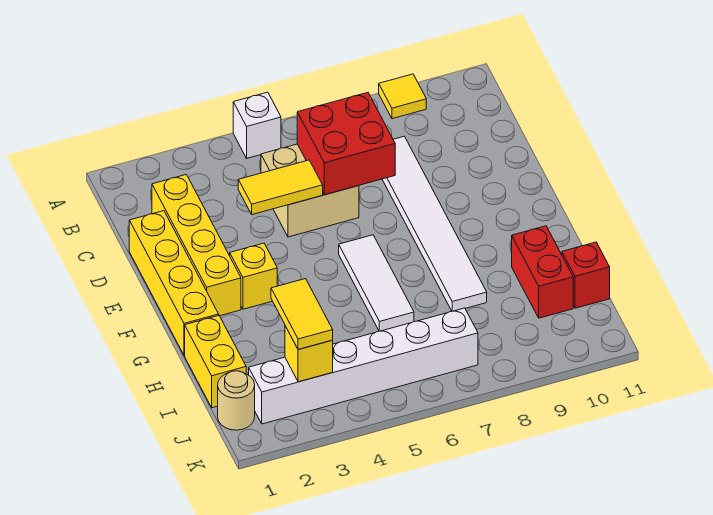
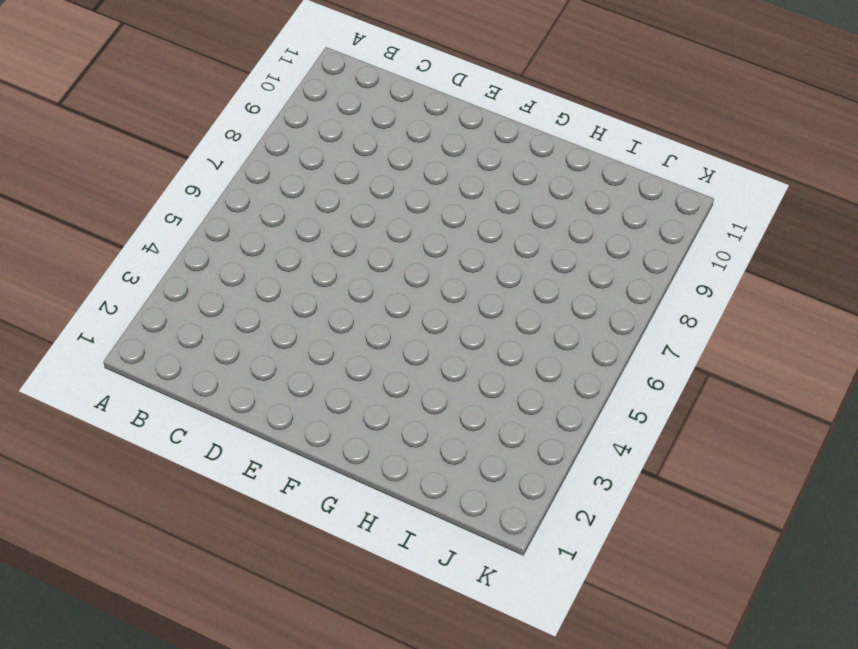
none -> white 1x1 brick [233,92,281,158]
none -> yellow 1x1 tile [379,74,426,119]
none -> yellow 1x4 brick [152,175,241,316]

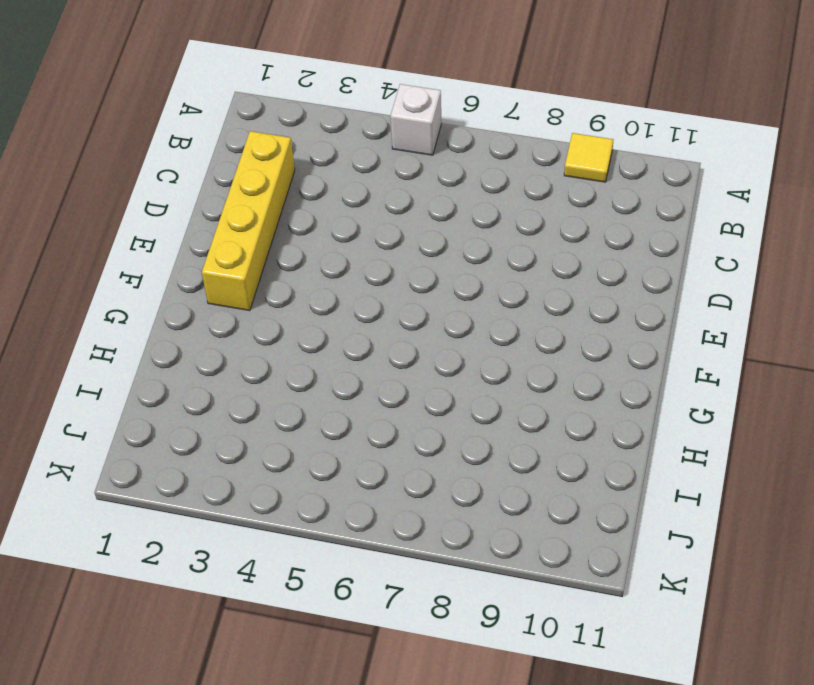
none -> tan 2x2 brick [261,144,359,237]
none -> white 1x6 tile [382,136,487,311]
none -> yellow 1x4 brick [129,211,219,355]

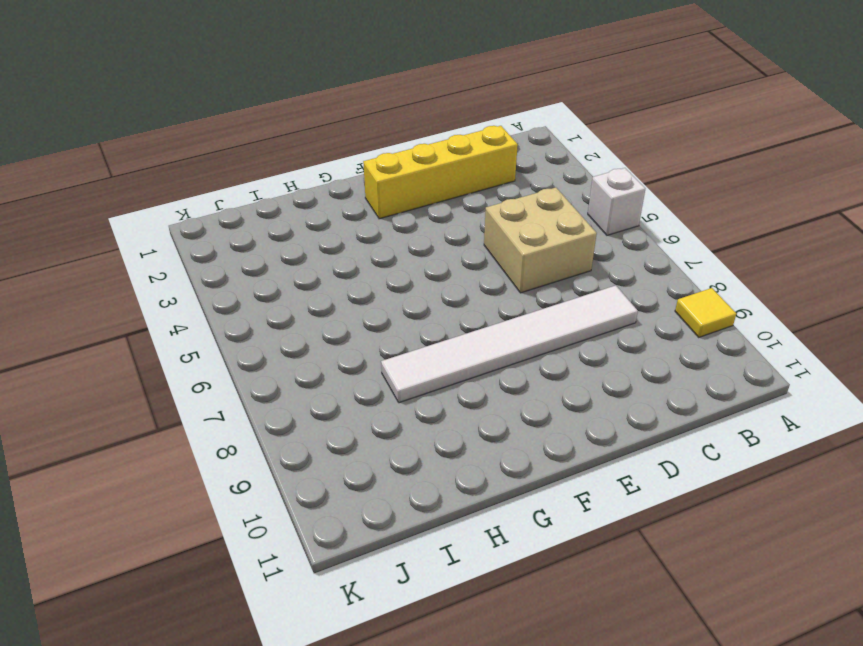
none -> yellow 1x4 brick [129,211,219,355]
none -> yellow 1x1 brick [230,243,277,309]
none -> white 1x3 tile [339,235,414,331]

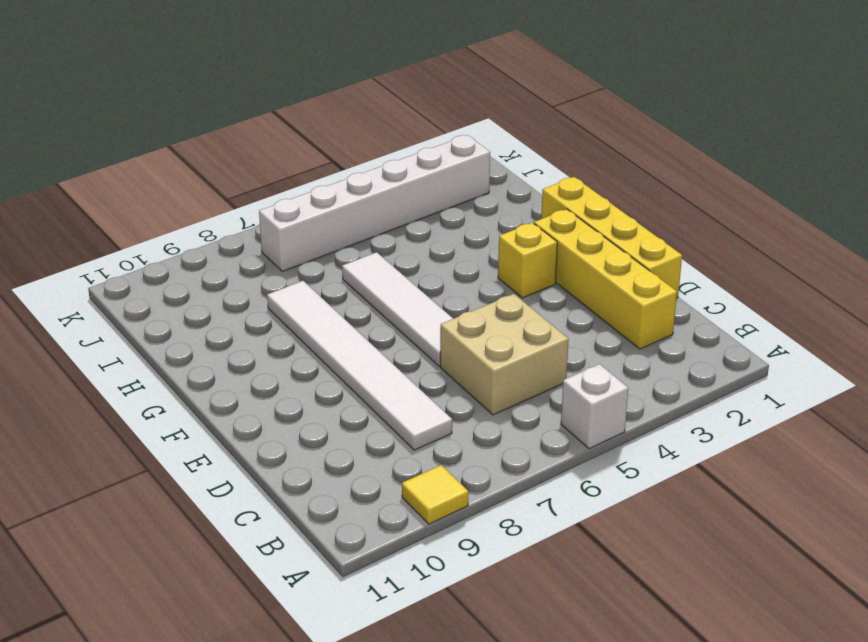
white 1x4 tile [342,252,453,366] -> white 1x3 tile [339,235,414,331]
none -> yellow 1x2 brick [185,316,246,408]
none -> red 1x2 brick [512,226,573,318]
none -> red 1x1 brick [562,242,610,308]

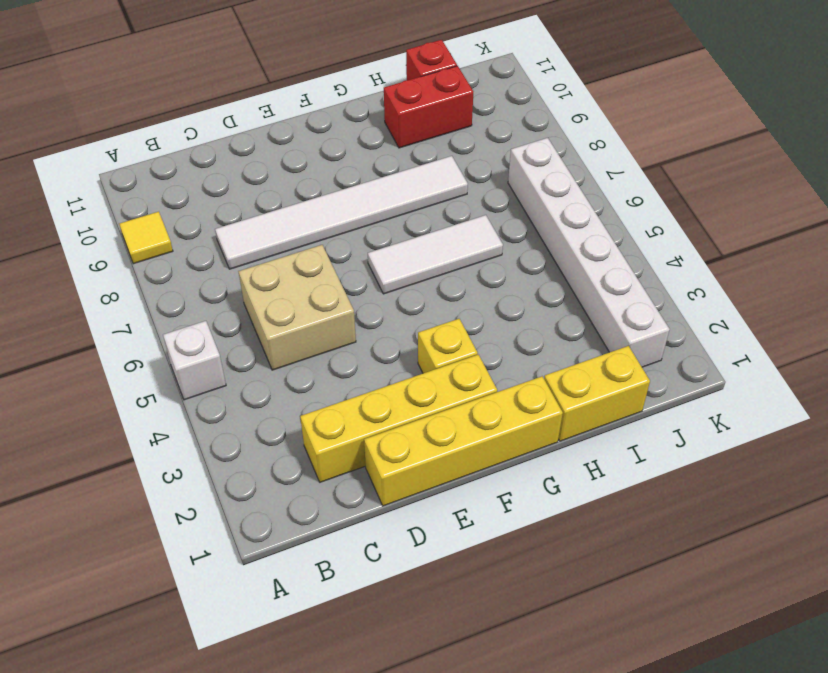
none -> tan 1x1 round brick [218,371,255,430]
none -> red 2x2 brick [297,93,395,195]
none -> yellow 1x2 tile [238,160,323,215]

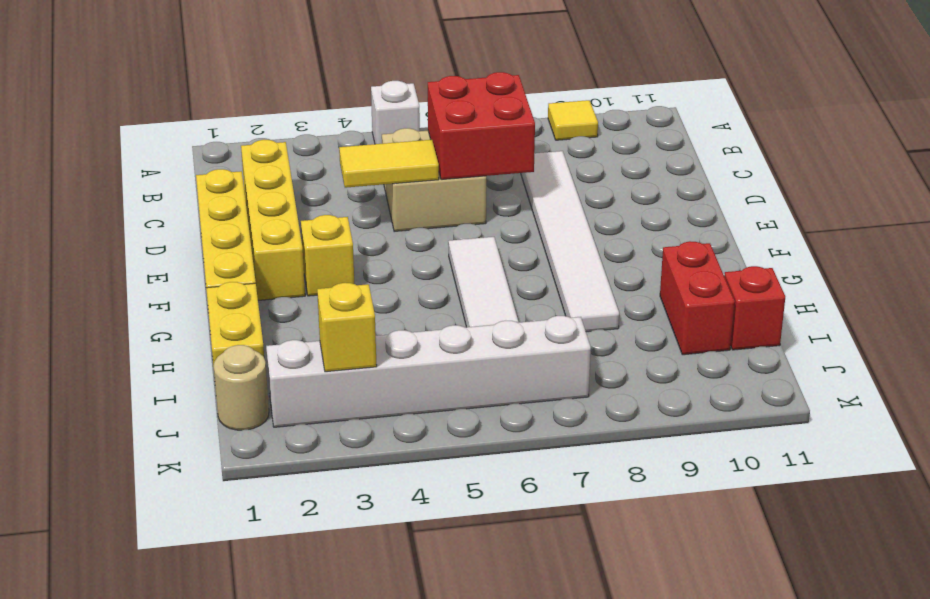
none -> yellow 1x2 tile [271,279,333,350]

